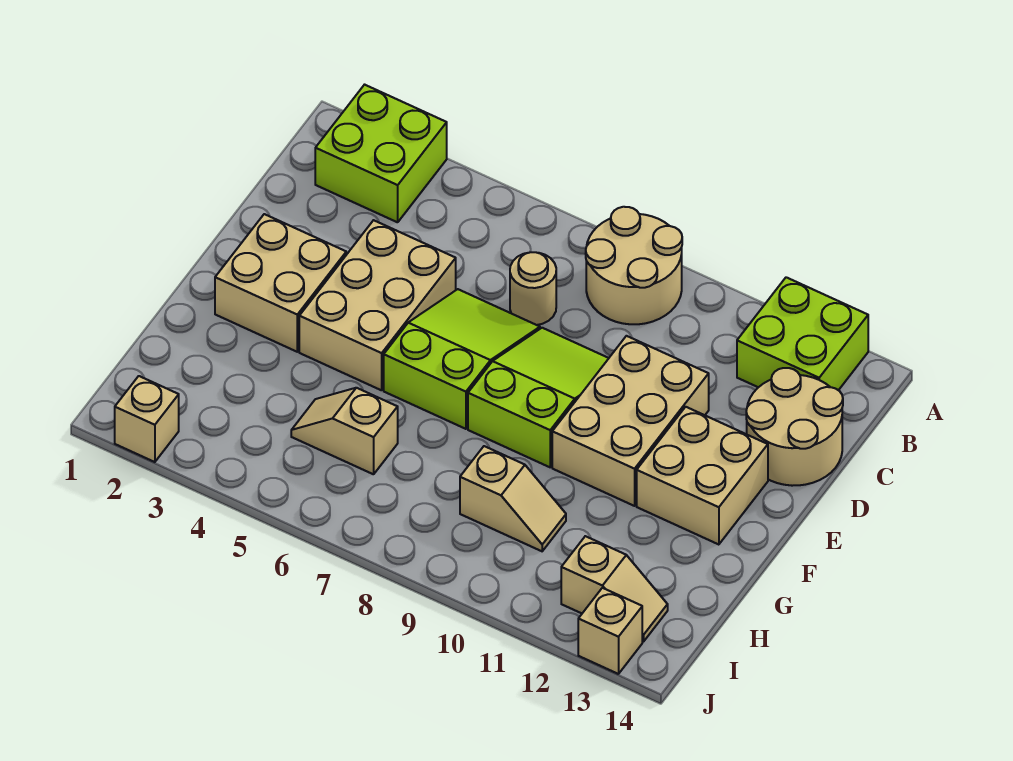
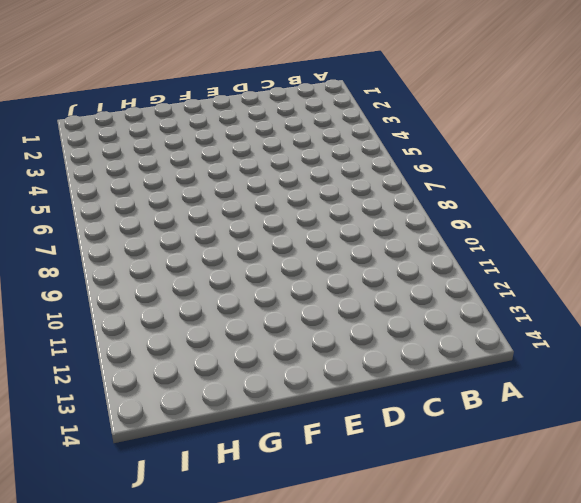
none -> lime 2x2 brick [315,85,447,222]
none -> tan 2x2 round brick [586,207,682,324]
none -> lime 2x2 brick [737,277,868,390]

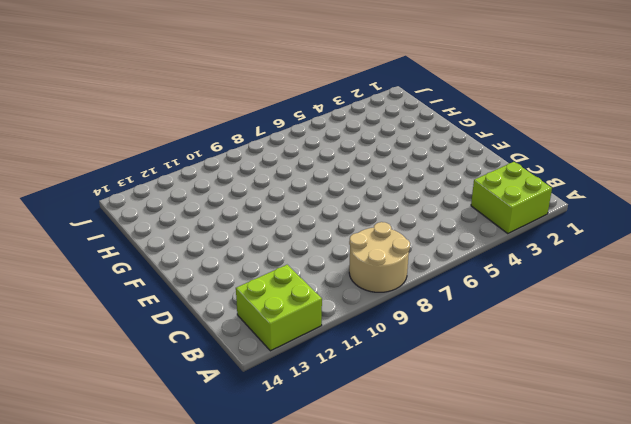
none -> tan 1x1 round brick [510,252,556,325]
none -> tan 2x2 round brick [746,368,843,486]
none -> tan 2x3 brick [299,220,456,390]

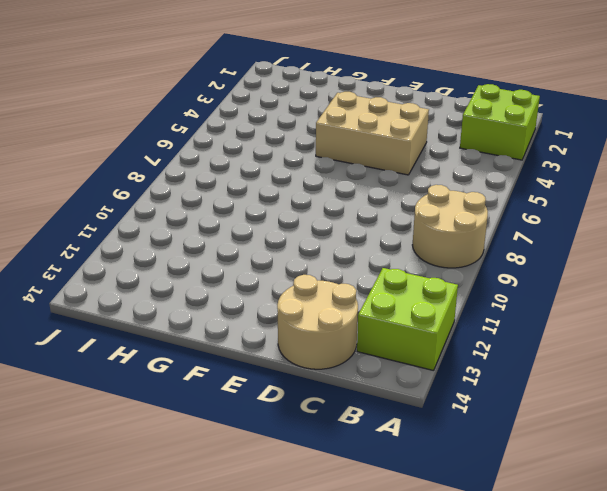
none -> tan 1x1 round brick [510,252,556,325]
none -> lime 2x3 slope [384,289,540,429]
none -> lime 2x3 slope [468,328,609,467]

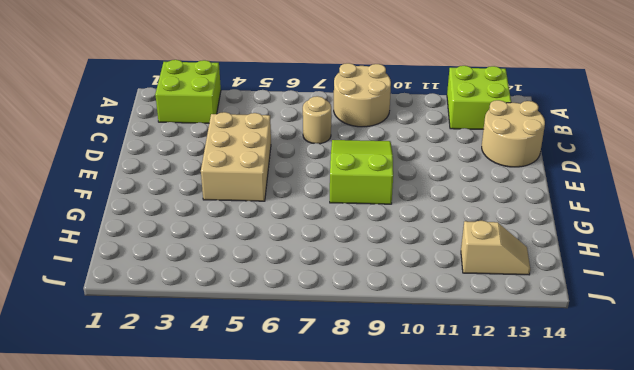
none -> lime 2x3 slope [384,289,540,429]
none -> tan 2x3 brick [552,336,709,506]
none -> tan 2x2 brick [215,214,346,352]

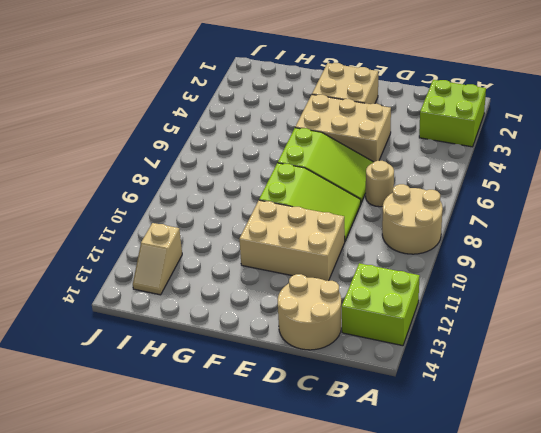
none -> tan 2x2 brick [637,407,768,545]
none -> tan 1x2 slope [291,388,398,474]
none -> tan 1x2 slope [460,446,566,551]

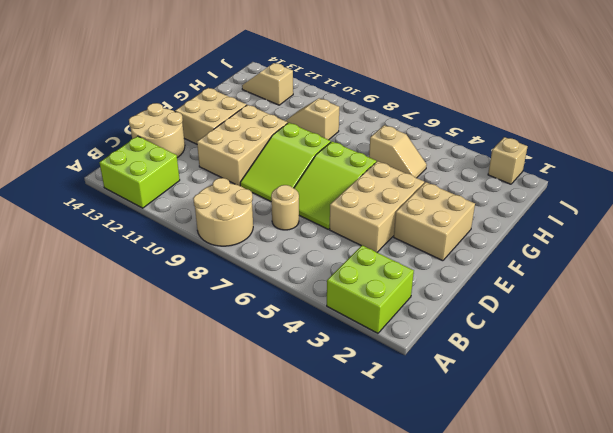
none -> tan 1x1 brick [578,588,642,674]

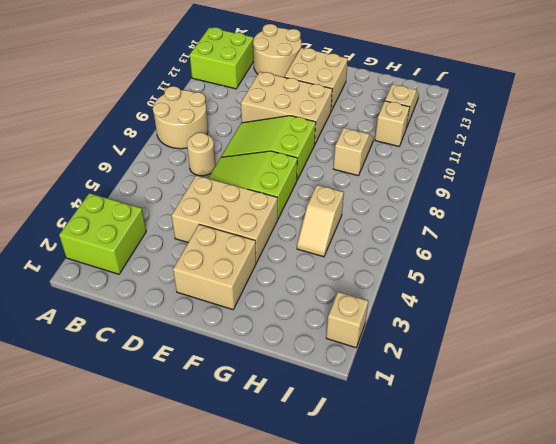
tan 1x1 brick [375,101,410,146] -> tan 1x1 brick moved to [578,588,642,674]

